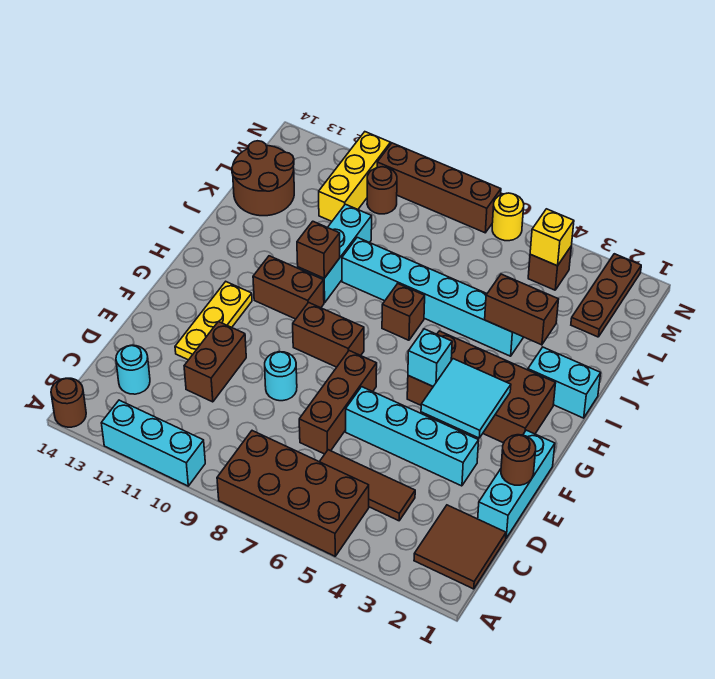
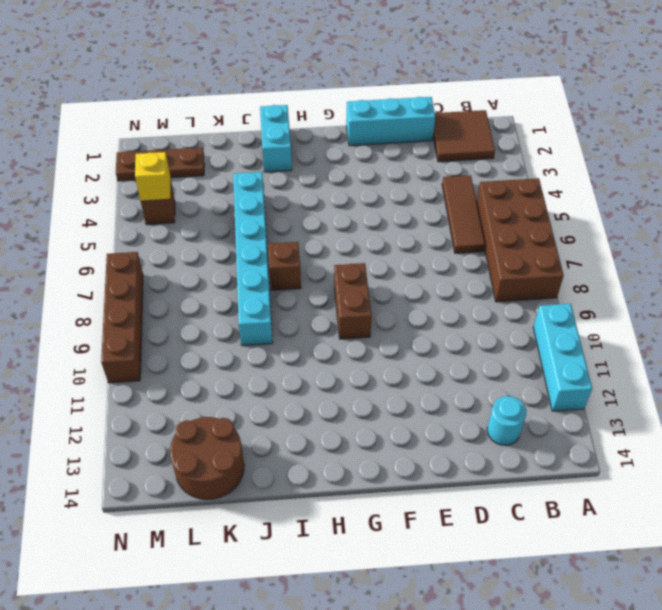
none -> brown 1x1 round brick [51,378,86,427]
none -> brown 1x3 brick [299,351,377,454]
none -> brown 1x2 brick [184,322,246,402]
none -> cyan 1x4 brick [346,387,479,486]

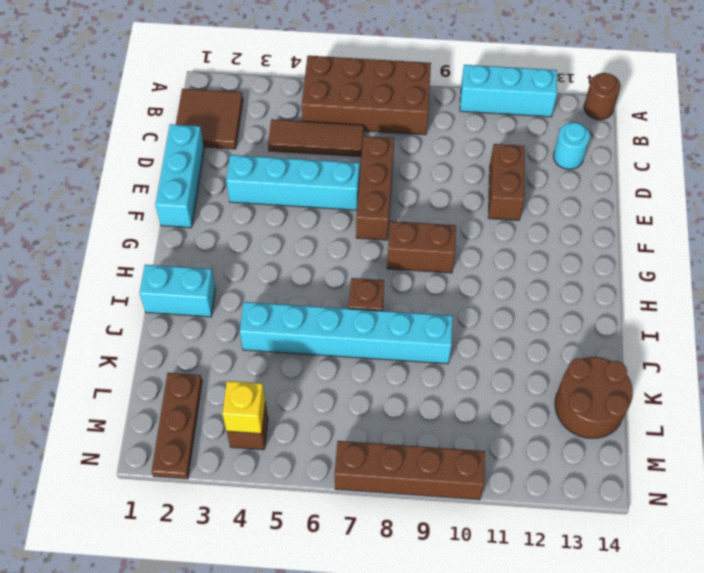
none -> cyan 1x1 round brick [265,352,297,401]
none -> yellow 1x3 plate [175,282,252,360]
none -> brown 2x4 brick [407,331,556,443]
none -> brown 1x2 brick [253,256,324,319]

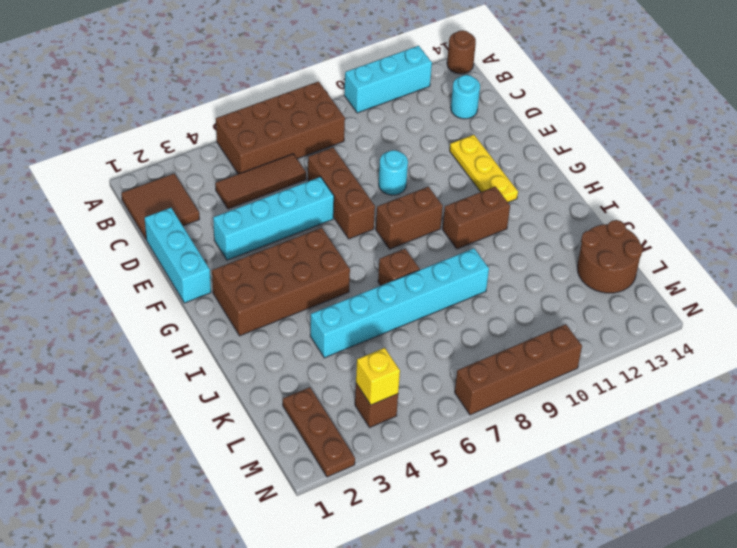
none -> brown 1x2 brick [184,322,246,402]
none -> cyan 1x2 brick [528,347,601,418]
none -> cyan 1x3 brick [298,204,372,303]
none -> yellow 1x3 brick [319,132,391,221]

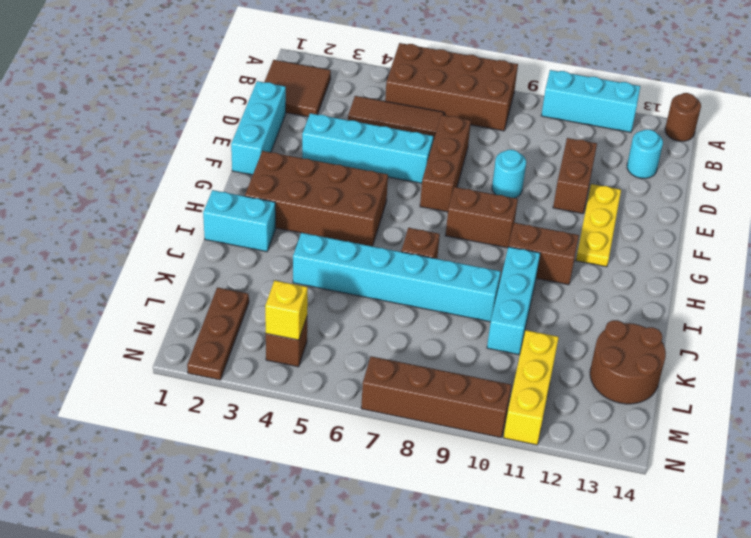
none -> brown 1x1 round brick [367,167,397,214]
none -> yellow 1x1 round brick [492,193,524,241]
none -> brown 1x1 round brick [501,435,536,485]
none -> cyan 2x2 tile [421,359,511,438]

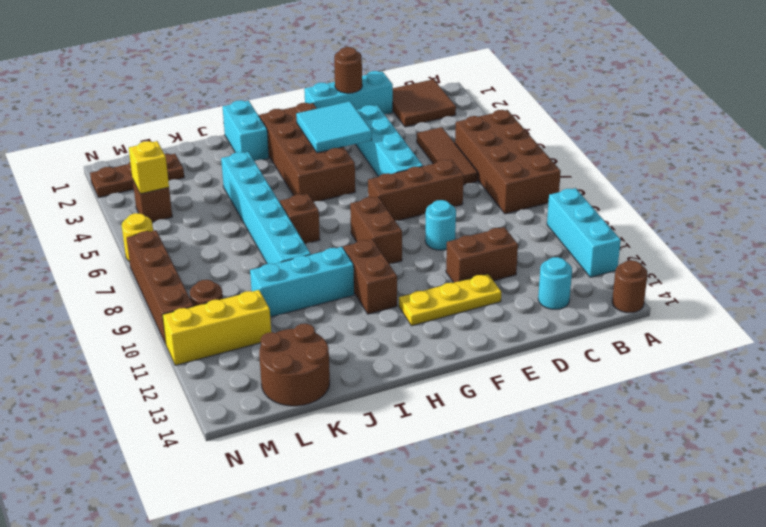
none -> cyan 1x1 brick [408,329,452,386]
none -> brown 1x1 brick [297,221,340,278]
none -> brown 1x2 brick [485,274,559,345]

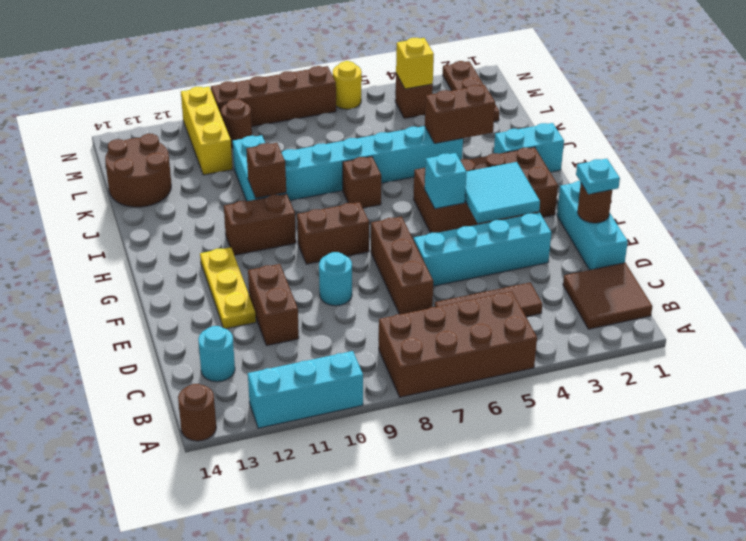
cyan 1x1 plate [576,159,620,194] -> none

